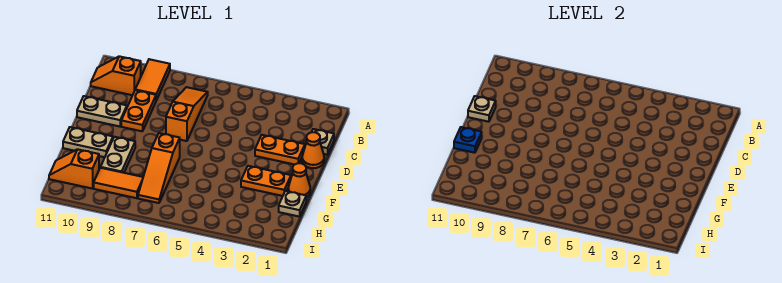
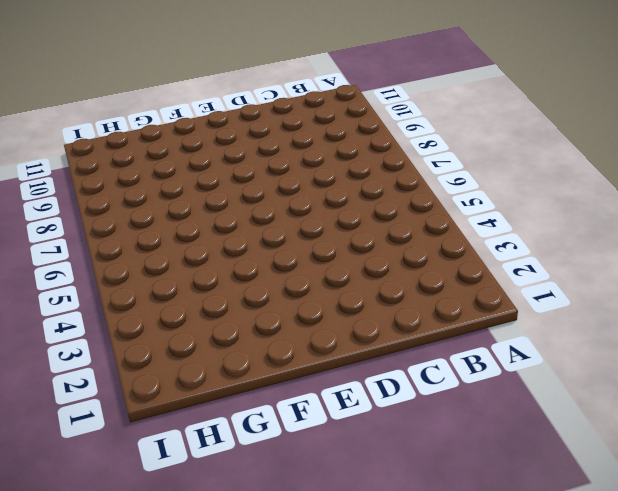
none -> orange 1x2 tile [135,59,170,100]
none -> orange 1x3 slope [166,87,208,141]
none -> orange 1x2 slope [91,56,141,95]

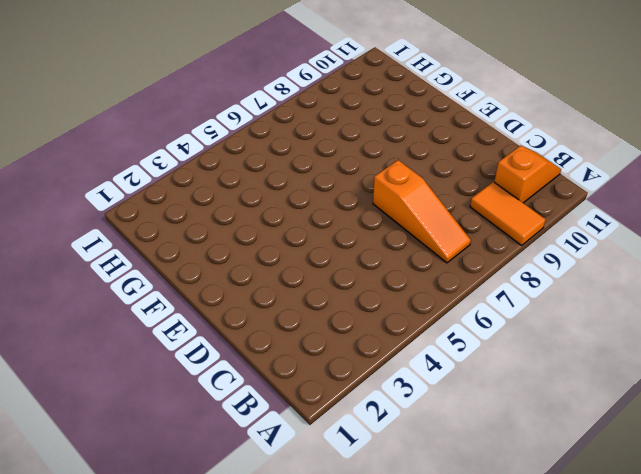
none -> tan 1x1 plate [312,129,334,154]
none -> orange 1x2 plate [121,90,156,131]
none -> orange 1x1 cone [302,132,324,168]

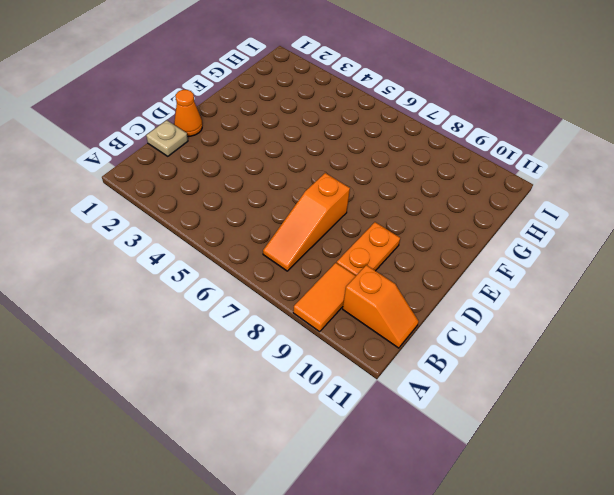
none -> orange 1x2 plate [255,135,305,165]
none -> tan 1x2 plate [77,96,127,126]
none -> orange 1x1 cone [288,163,310,197]

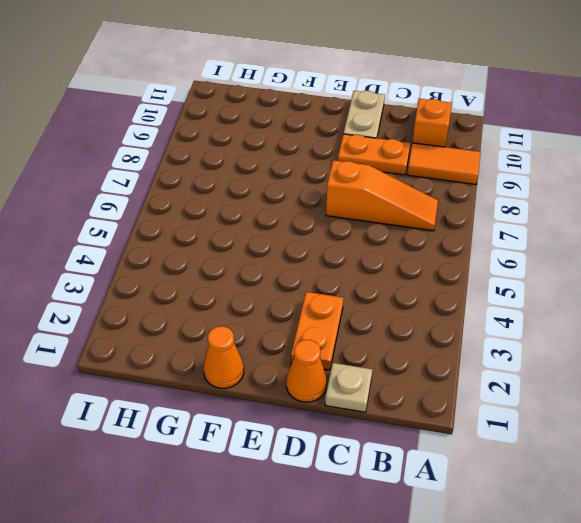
none -> orange 1x2 plate [241,166,291,196]
none -> orange 1x3 slope [138,133,180,203]
none -> tan 1x2 plate [101,137,135,173]

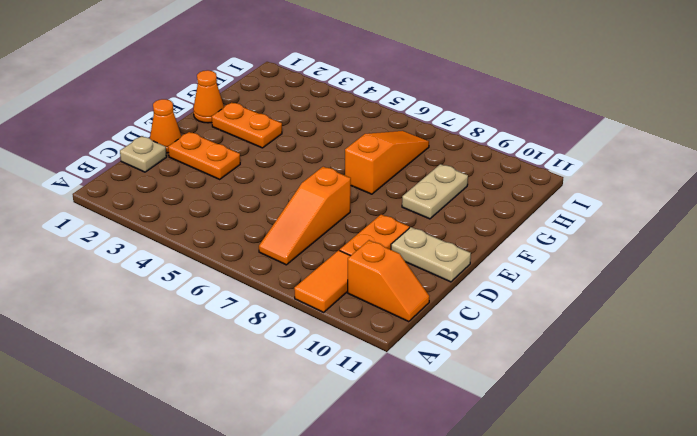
none -> tan 1x2 plate [63,127,113,157]
none -> tan 1x1 plate [279,191,306,217]
none -> orange 1x2 tile [94,168,143,198]

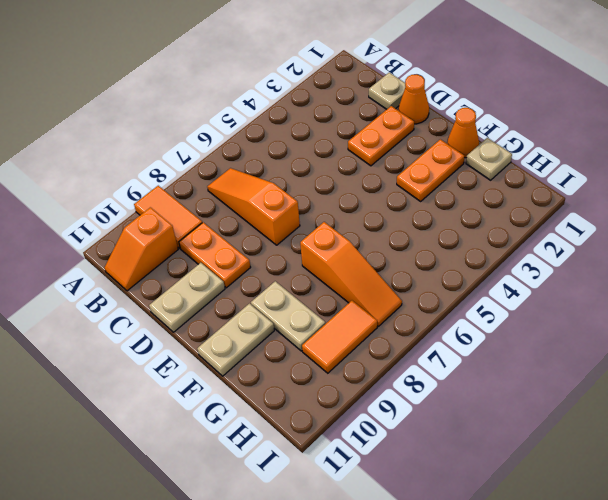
none -> orange 1x2 slope [49,149,99,188]
none -> tan 1x1 plate [468,96,496,122]
none -> blue 1x1 plate [454,127,482,153]

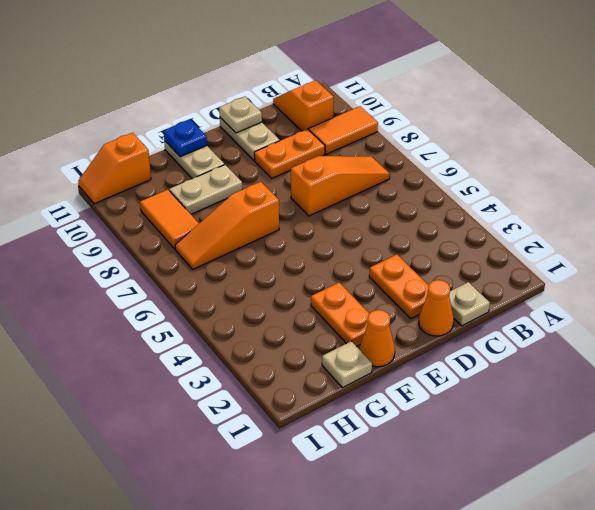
orange 1x2 slope [78,133,151,204] -> orange 1x2 slope turned to [49,149,99,188]

